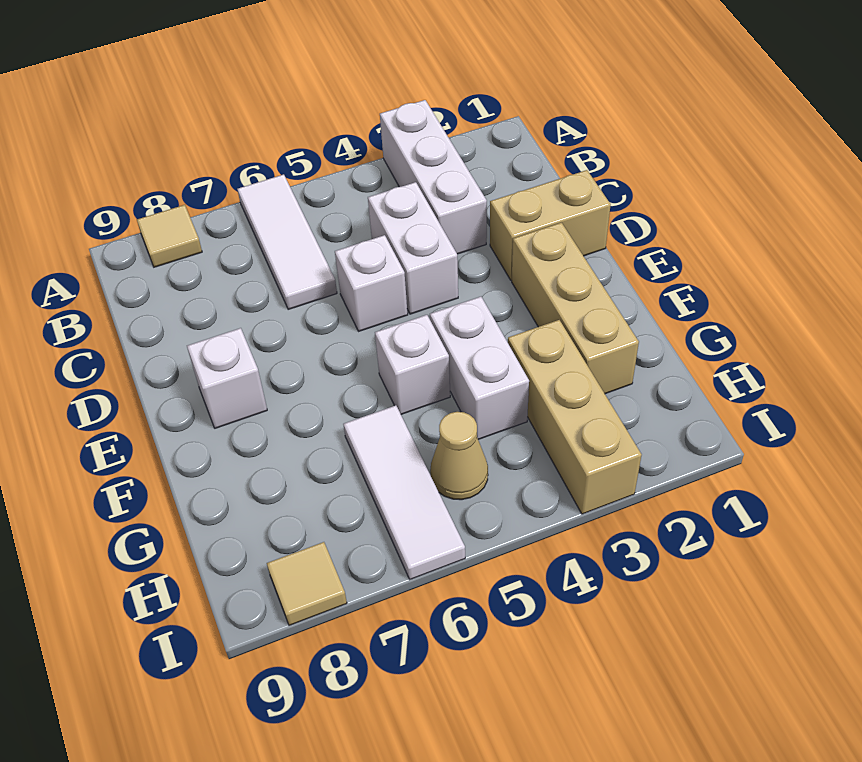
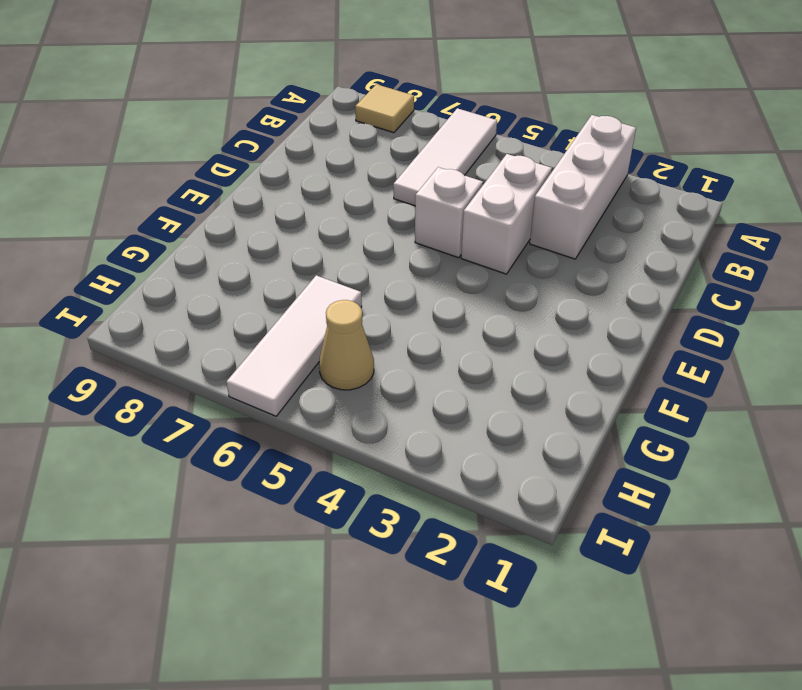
none -> tan 1x2 brick [490,170,611,280]
none -> tan 1x3 brick [512,223,639,394]
none -> white 1x1 brick [187,328,267,428]

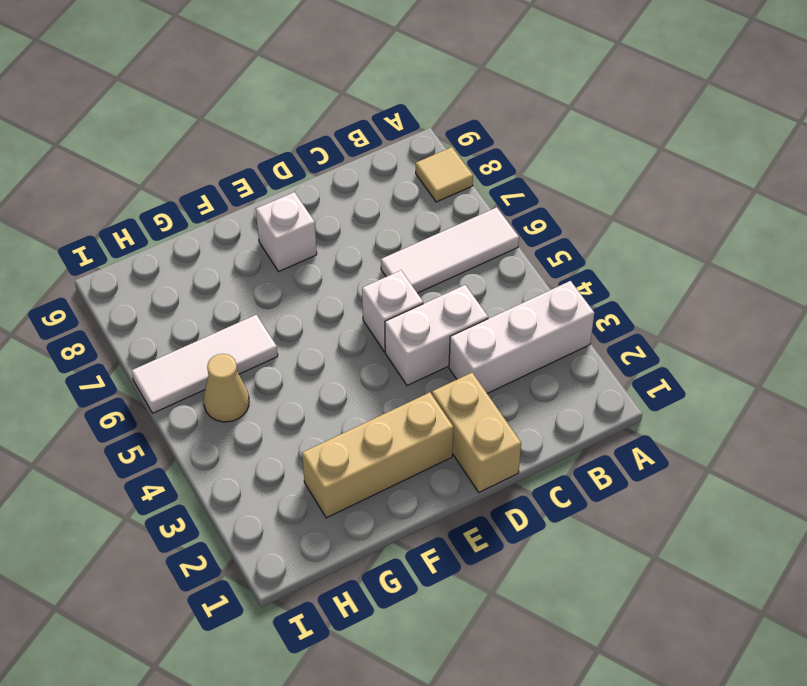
none -> white 1x2 brick [430,297,529,439]
none -> white 1x1 brick [375,315,450,414]
none -> tan 1x3 brick [508,320,642,514]

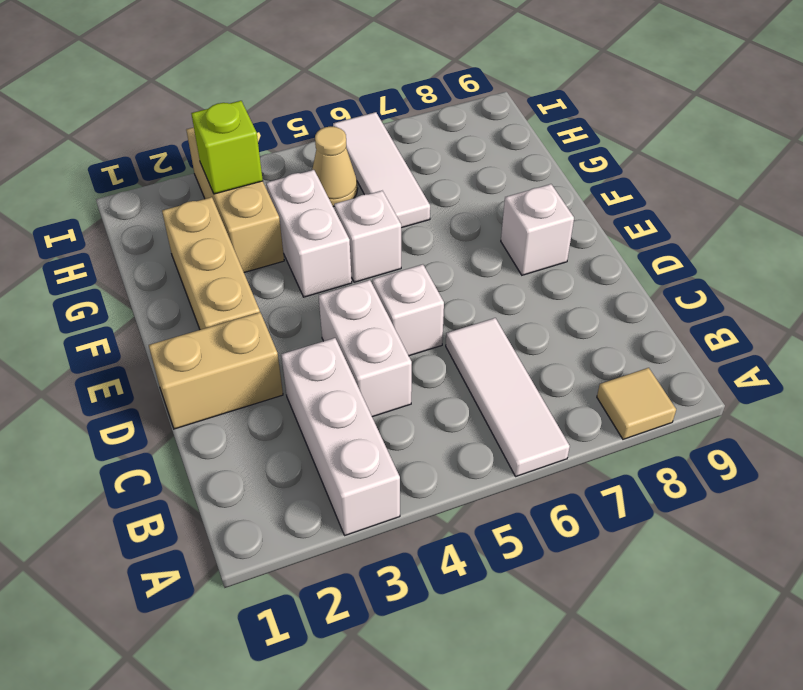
lime 1x1 brick [191,101,263,194] -> none
none -> tan 1x1 tile [267,542,347,625]

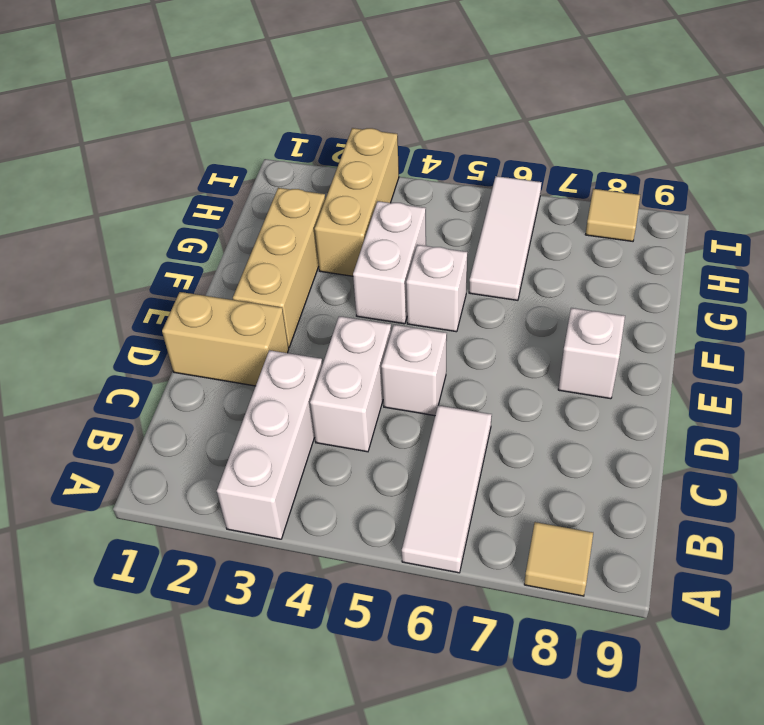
none -> tan 1x1 cone [430,412,488,500]

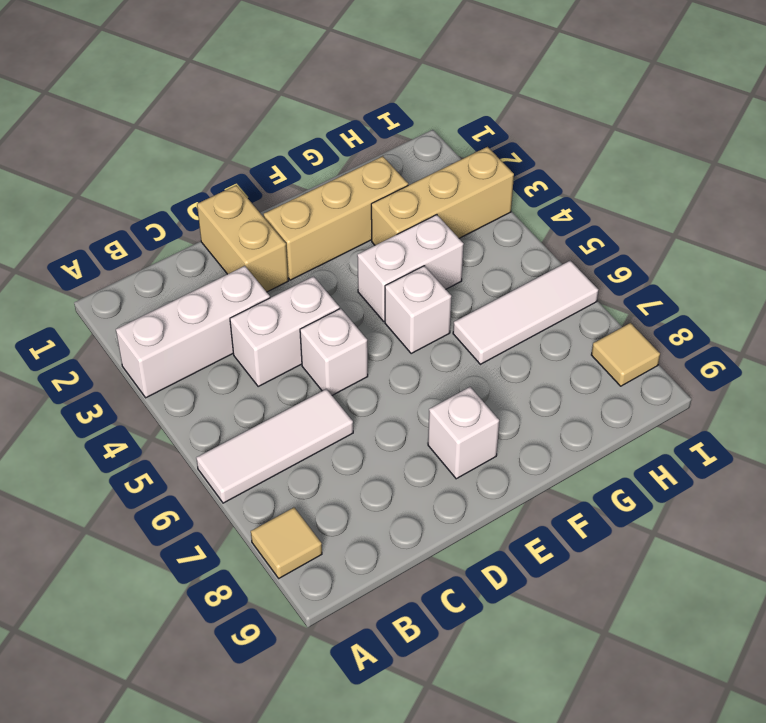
none -> tan 1x1 cone [430,412,488,500]

